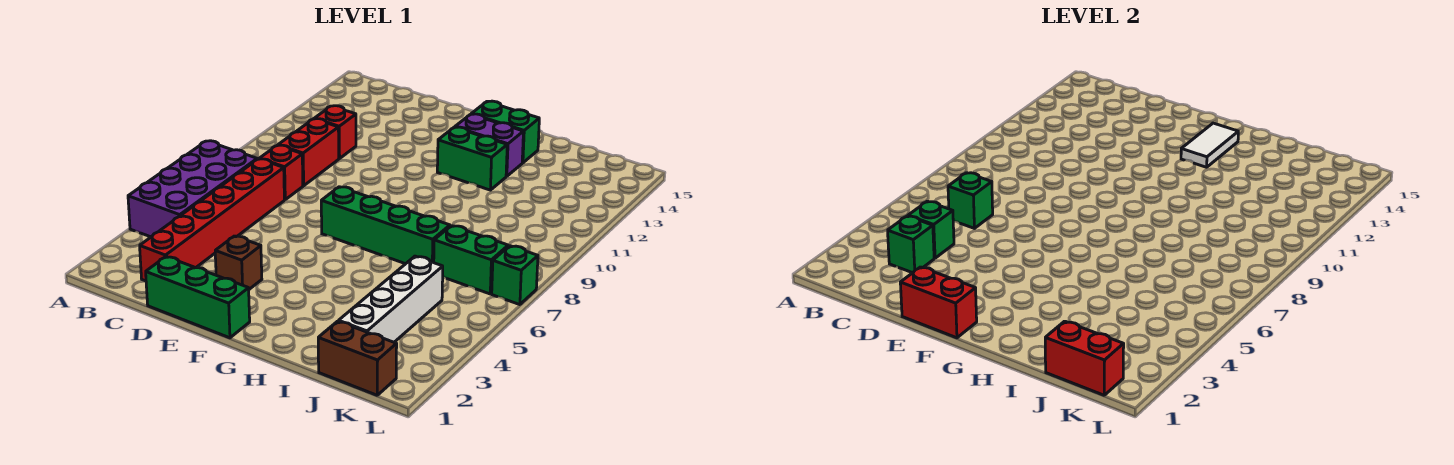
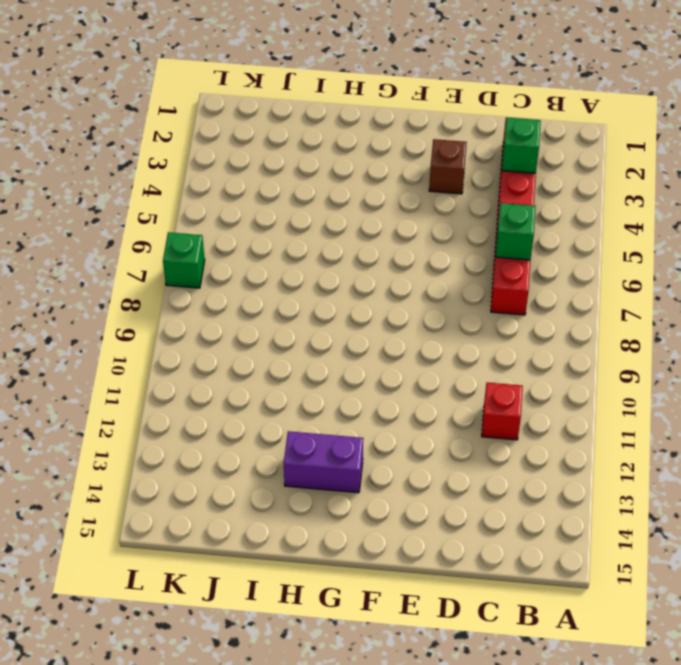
none -> purple 2x4 brick [128,141,257,237]
none -> red 1x1 brick [259,145,303,200]
none -> red 1x2 brick [278,119,339,186]

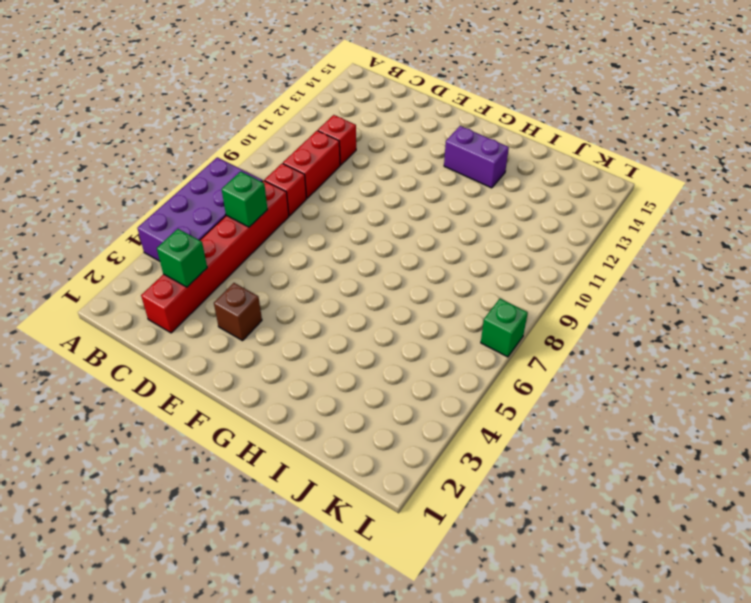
none -> green 1x3 brick [146,257,250,338]
none -> green 1x4 brick [321,187,450,264]
none -> green 1x2 brick [437,127,507,190]

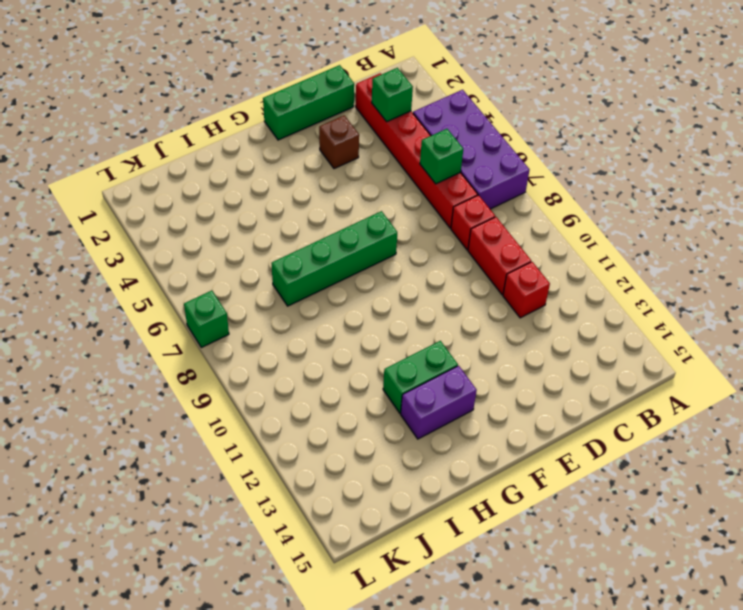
none -> green 1x2 brick [472,101,539,163]
none -> brown 1x2 brick [318,321,397,395]
none -> white 1x4 brick [339,256,443,342]

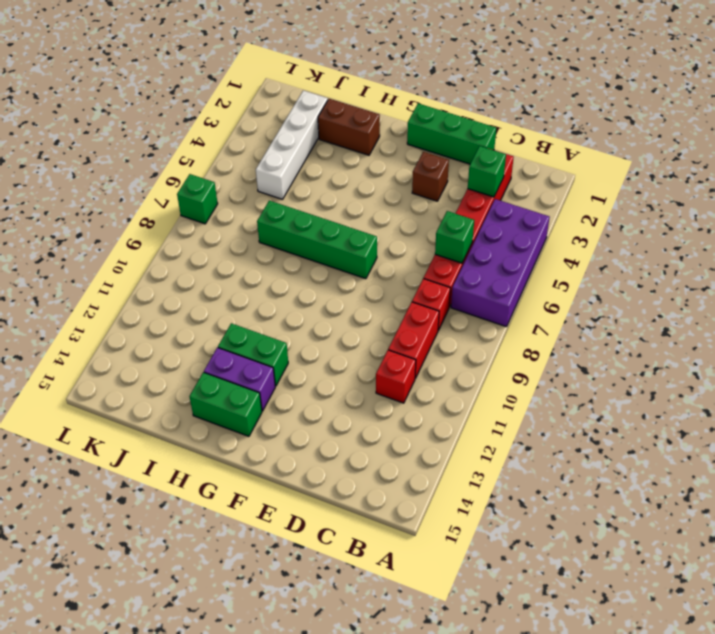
brown 1x2 brick [318,99,380,155] -> brown 1x2 brick moved to [318,321,397,395]
none -> green 1x2 brick [434,226,508,294]
none -> green 1x1 brick [908,201,954,258]
none -> red 1x2 brick [900,267,977,338]

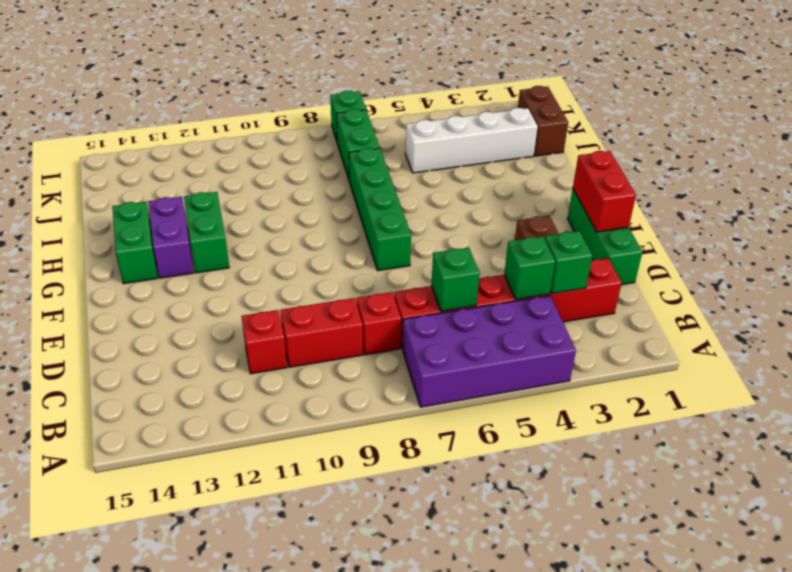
none -> white 1x2 tile [1181,123,1238,167]
none -> red 1x2 brick [1045,321,1124,395]

